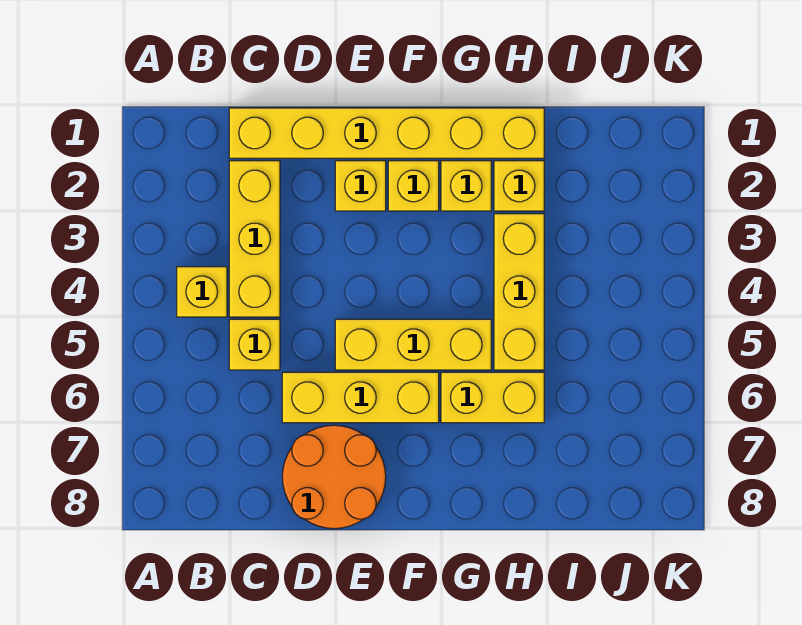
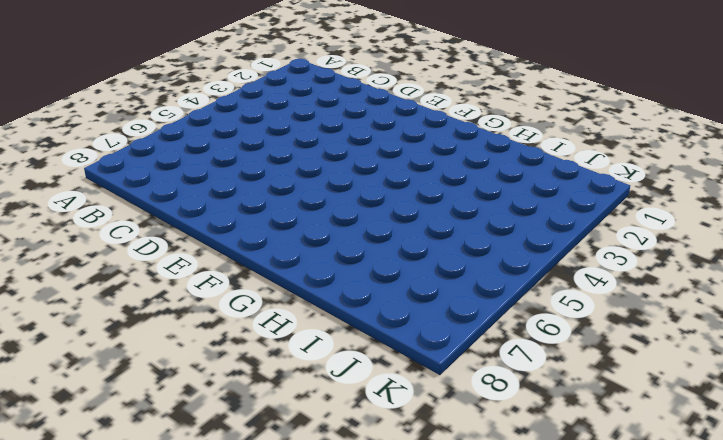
none -> yellow 1x1 brick [177,267,227,317]
none -> yellow 1x6 brick [229,108,544,158]
none -> yellow 1x3 brick [229,161,280,317]

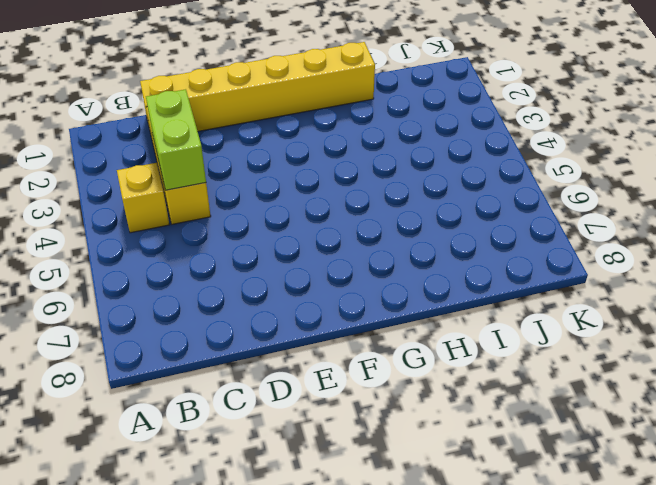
lime 1x2 brick [146,89,206,190] -> none
none -> yellow 1x1 brick [229,319,280,370]
none -> yellow 1x3 brick [282,372,439,423]
none -> orange 2x2 round brick [282,425,386,529]

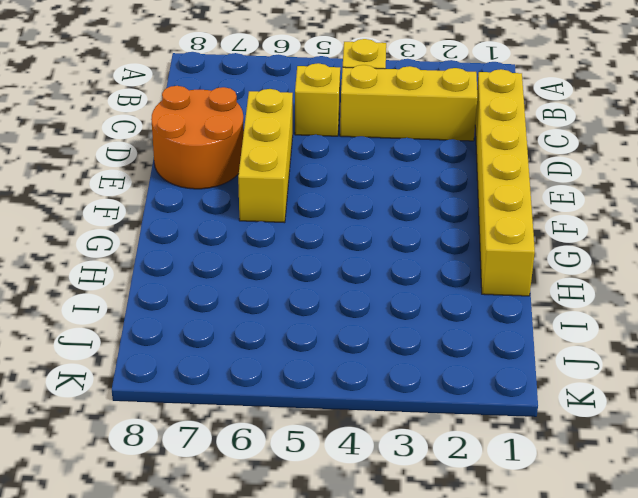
none -> yellow 1x1 brick [335,161,386,211]
none -> yellow 1x3 brick [335,319,491,370]
none -> yellow 1x1 brick [388,161,439,211]

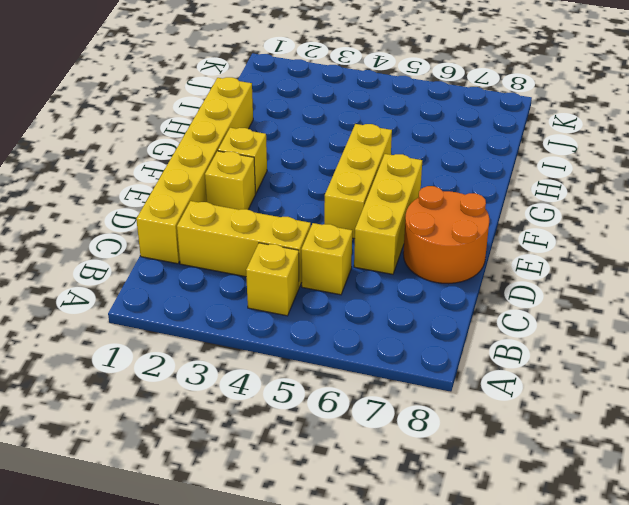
none -> yellow 1x1 brick [441,161,491,211]
none -> yellow 1x2 brick [441,372,544,423]
none -> yellow 1x1 brick [494,161,544,211]

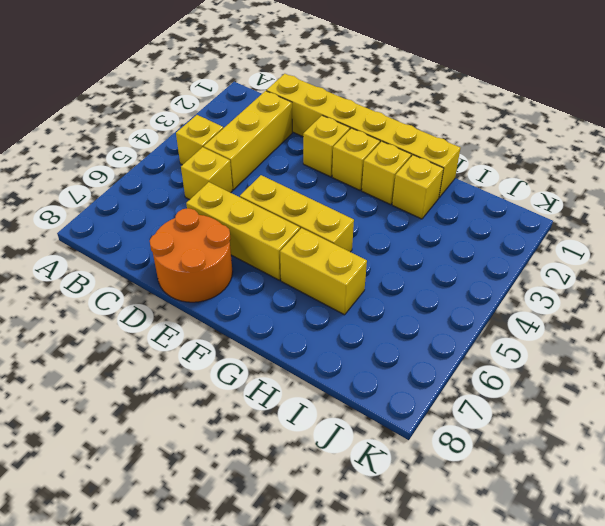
none -> yellow 1x3 brick [494,214,544,370]

